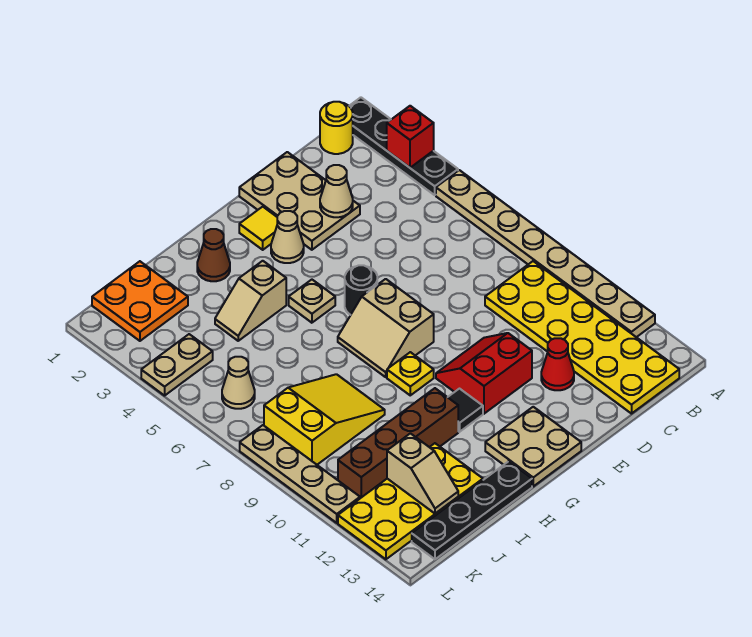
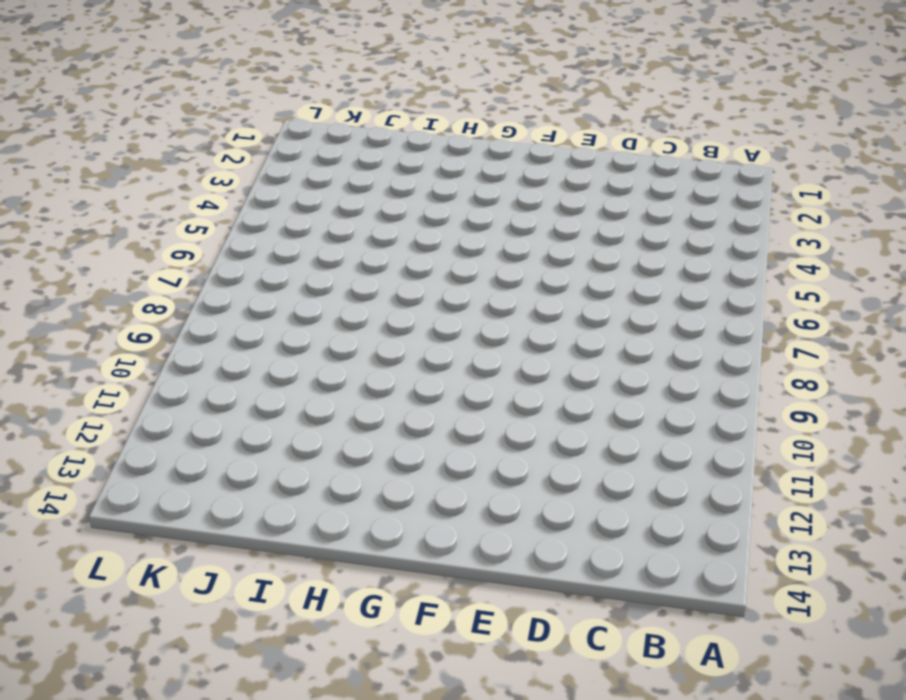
none -> black 1x4 plate [349,97,458,195]
none -> tan 1x8 plate [436,170,655,337]
none -> yellow 1x1 round brick [320,102,353,154]

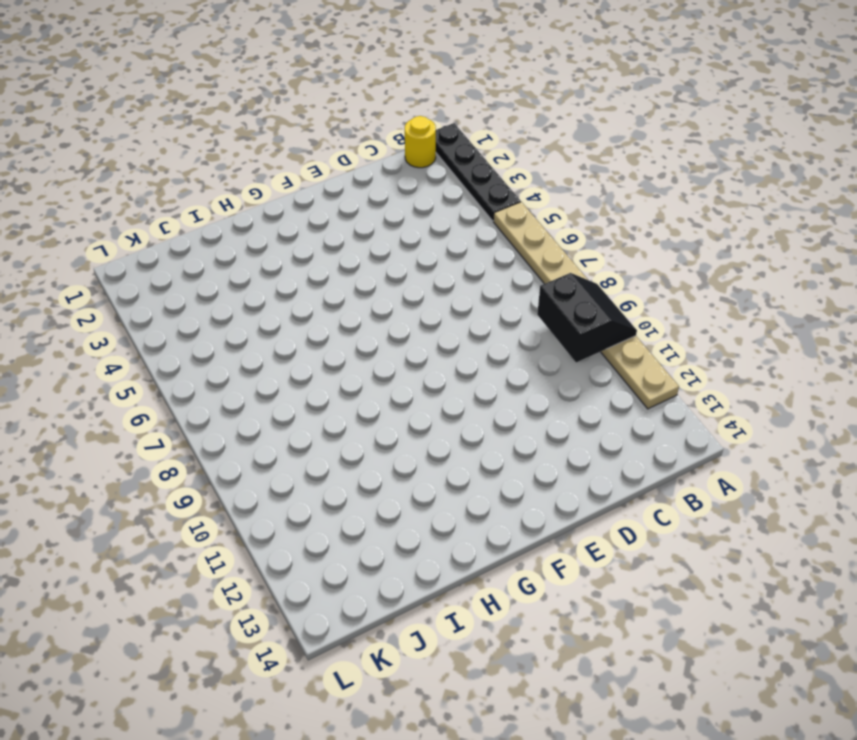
black 2x2 slope [537,273,637,362] -> none
none -> yellow 2x6 plate [485,261,679,414]
none -> tan 2x3 plate [239,152,360,250]
none -> red 1x1 cone [541,338,574,390]

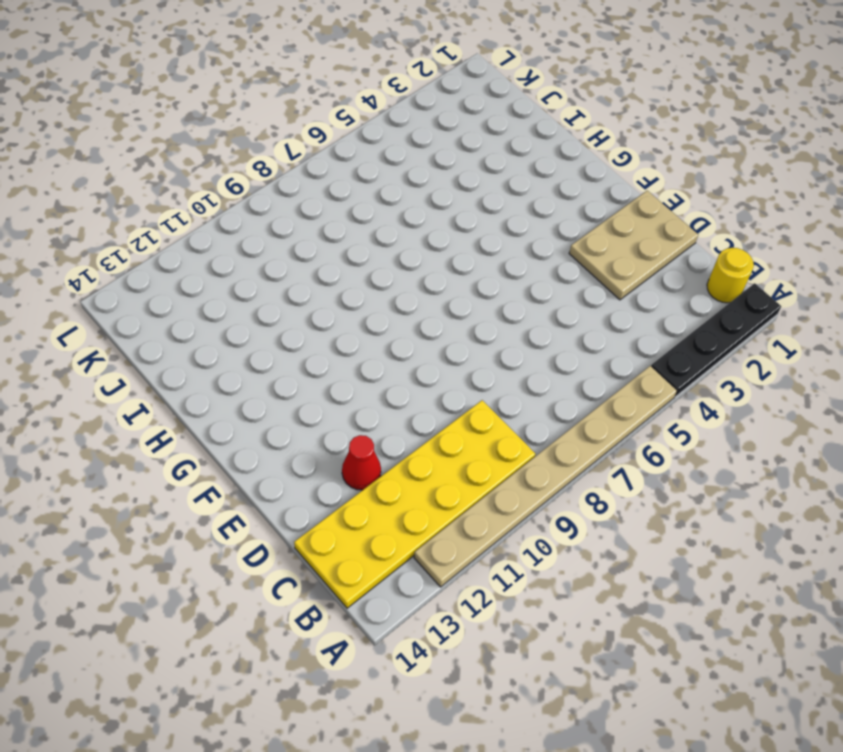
none -> red 2x2 slope [436,333,532,414]
none -> yellow 1x1 tile [239,207,277,250]
none -> tan 1x1 cone [271,211,304,263]

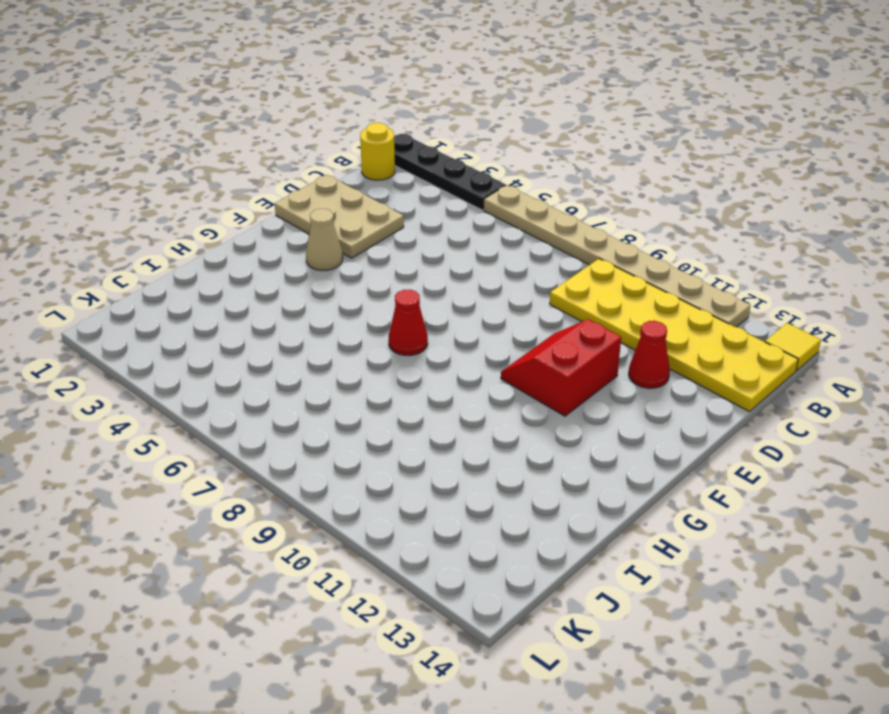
yellow 1x1 tile [765,323,821,371] -> yellow 1x1 tile moved to [239,207,277,250]
red 1x1 cone [389,290,428,355] -> tan 2x2 slope [338,279,434,377]
none -> black 1x1 round brick [345,265,377,315]
none -> tan 2x2 plate [485,407,581,486]
none -> tan 1x1 plate [289,280,335,323]

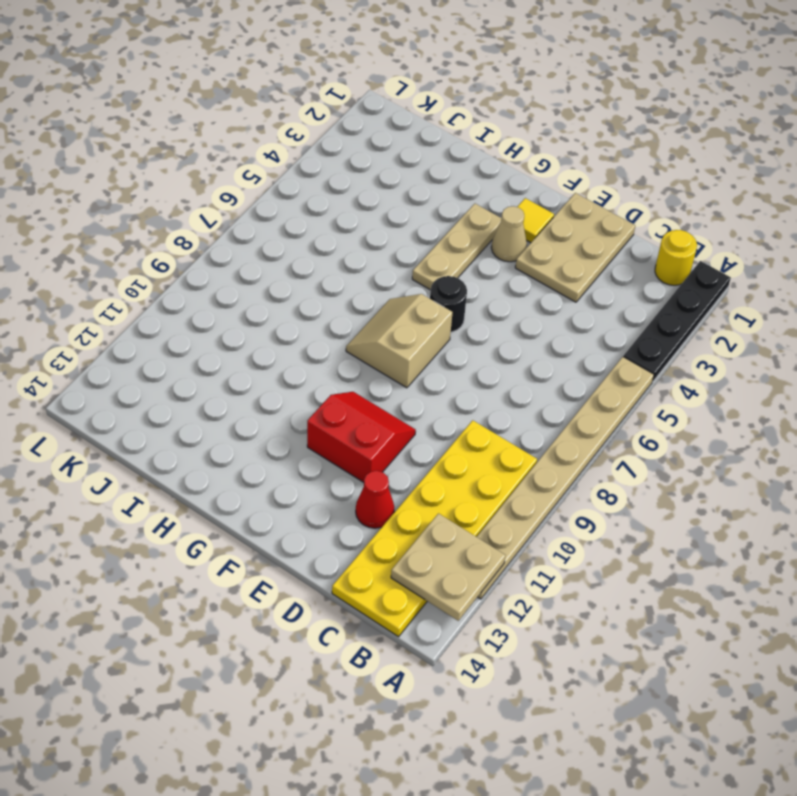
tan 2x2 plate [391,514,505,621] -> tan 2x2 plate moved to [485,407,581,486]
tan 1x3 plate [412,204,501,290] -> tan 1x1 plate [289,280,335,323]
none -> yellow 1x1 plate [387,352,434,395]
none -> black 1x1 tile [448,389,483,432]
none -> brown 1x1 cone [197,229,230,281]

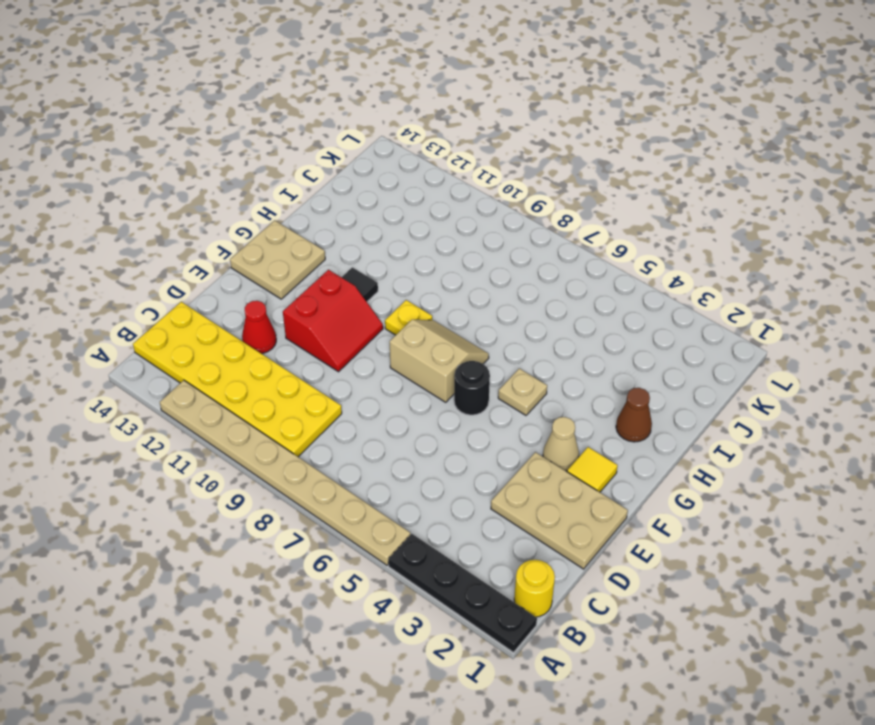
none -> tan 1x2 slope [215,261,286,341]
none -> brown 1x4 brick [338,388,458,498]
none -> black 1x4 plate [412,461,532,559]

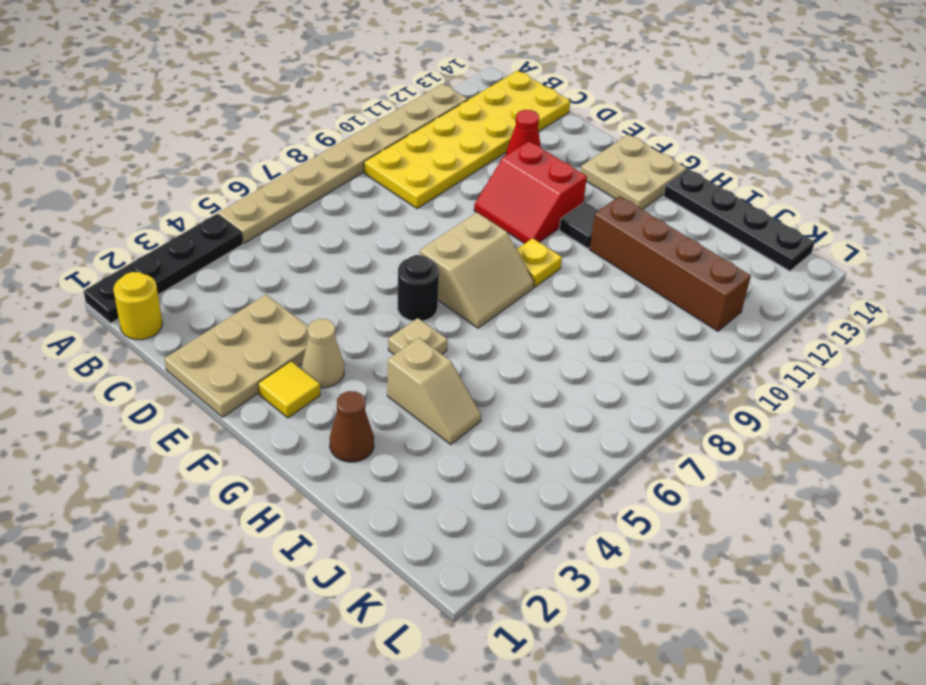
none -> yellow 2x3 slope [264,374,385,465]
none -> yellow 2x4 plate [338,443,483,559]
none -> orange 2x2 plate [92,261,188,341]

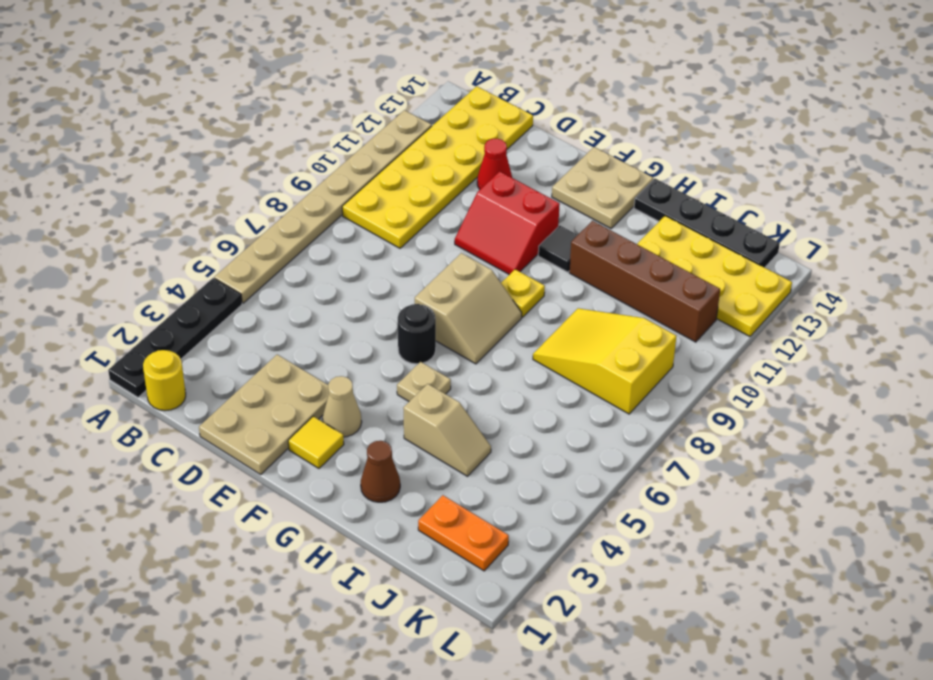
orange 1x2 plate [418,495,509,571] -> orange 2x2 plate [92,261,188,341]
none -> tan 1x2 plate [141,334,213,396]
none -> tan 1x1 cone [222,357,255,409]
none -> tan 1x4 plate [240,425,360,523]

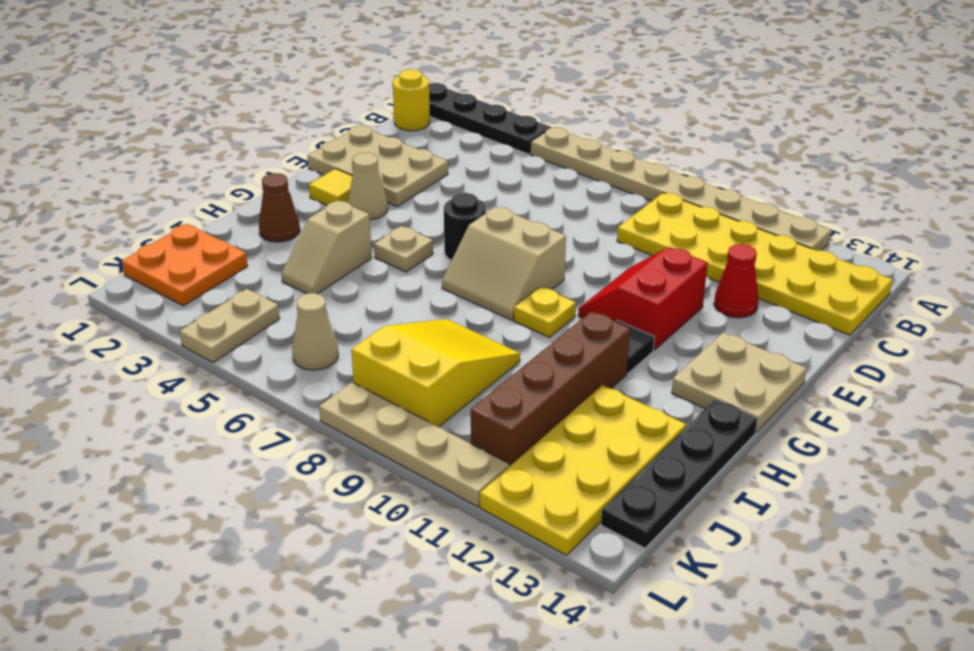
none -> red 1x1 brick [387,106,434,168]
none -> tan 1x1 cone [320,165,353,217]
none -> tan 1x2 slope [387,433,458,514]

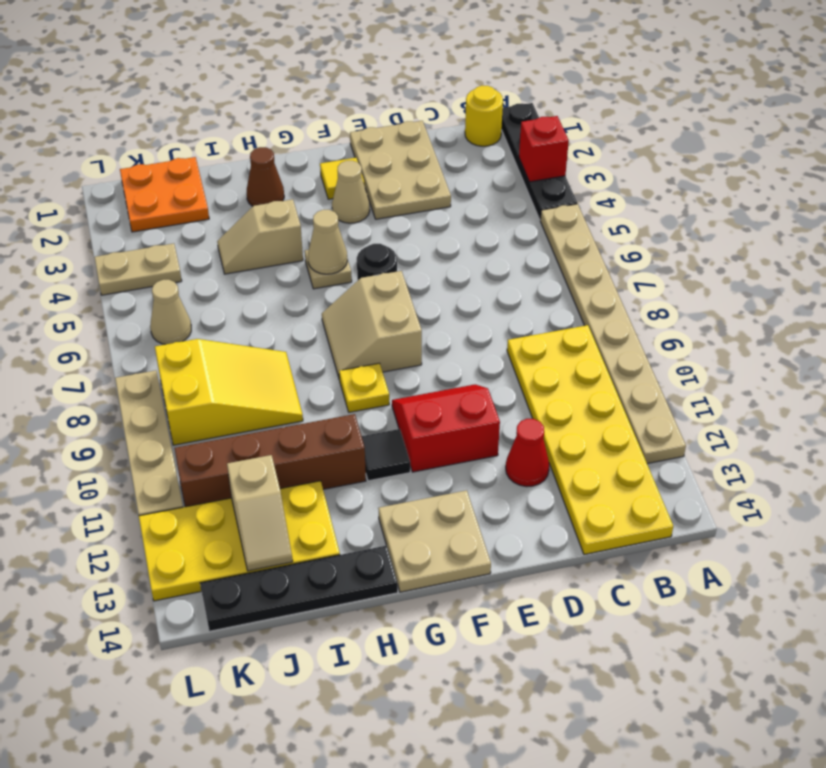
tan 1x1 cone [308,210,347,274] -> tan 1x1 cone moved to [320,165,353,217]

